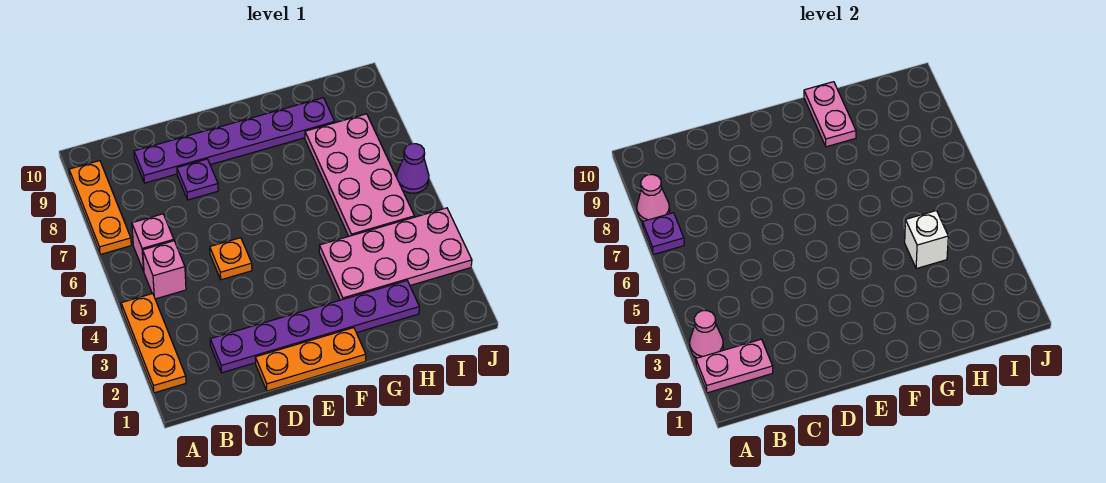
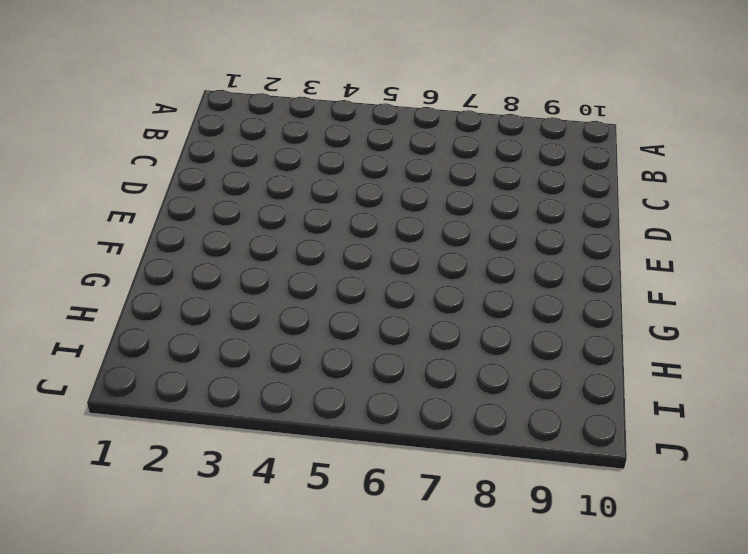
none -> orange 1x3 plate [121,294,186,393]
none -> orange 1x3 plate [69,161,131,255]
none -> pink 1x1 brick [143,241,186,299]

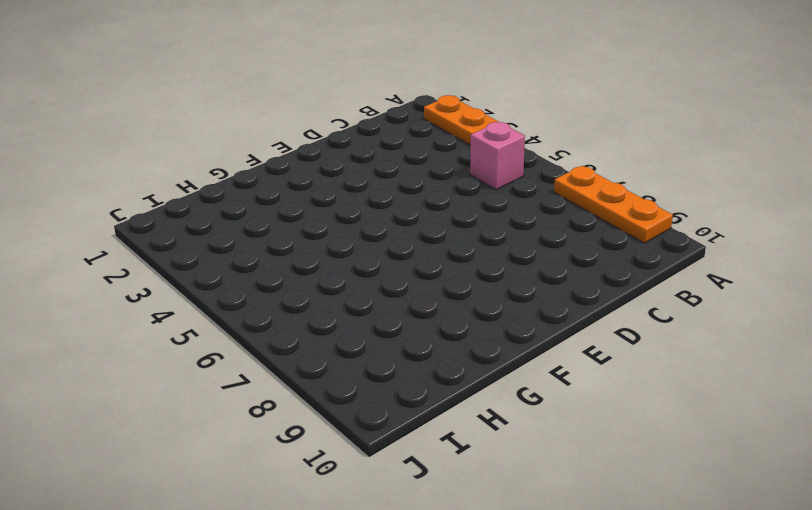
none -> pink 1x1 brick [132,214,174,271]
none -> purple 1x6 plate [210,281,419,373]
none -> purple 1x6 plate [134,98,335,183]

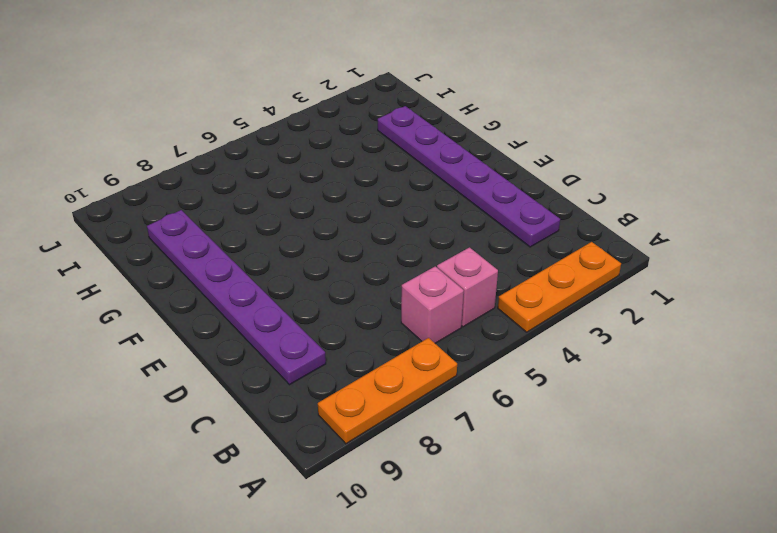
none -> orange 1x3 plate [255,328,366,391]
none -> orange 1x1 plate [210,238,252,280]
none -> purple 1x1 plate [177,159,218,200]

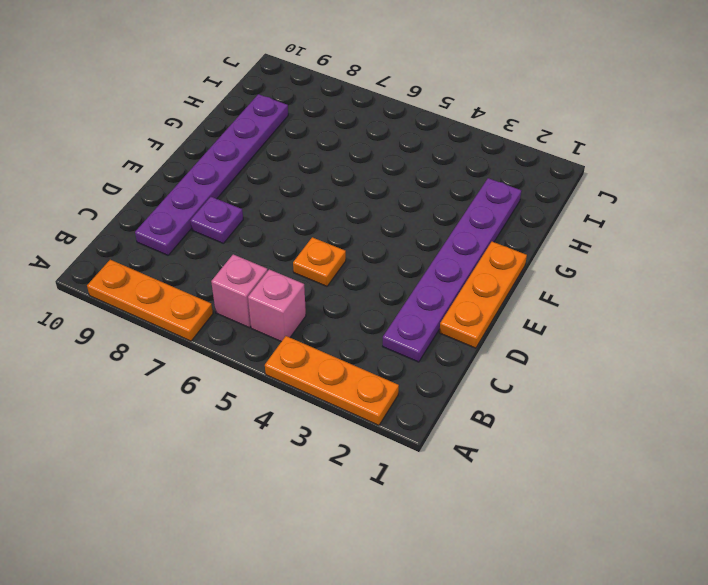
none -> pink 2x4 plate [319,208,472,300]
none -> pink 2x4 plate [305,114,414,236]
none -> purple 1x1 cone [397,144,429,193]

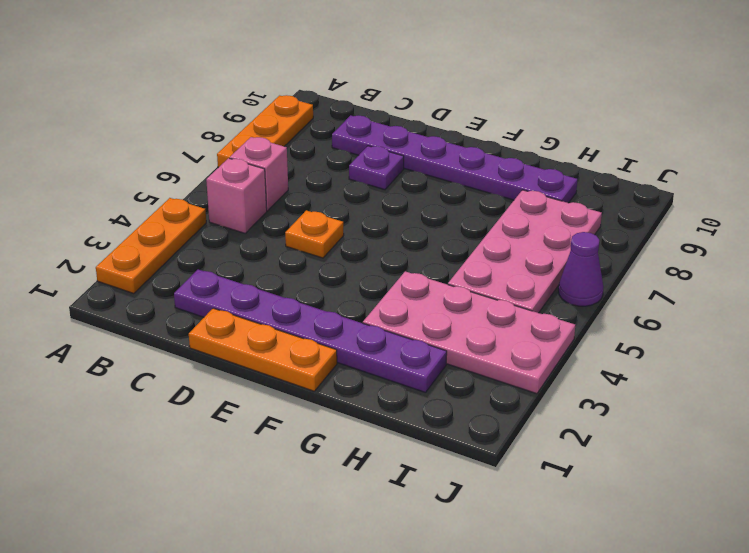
none -> pink 1x2 plate [696,339,773,393]
none -> pink 1x1 cone [690,311,723,358]
none -> purple 1x1 plate [643,213,684,255]

